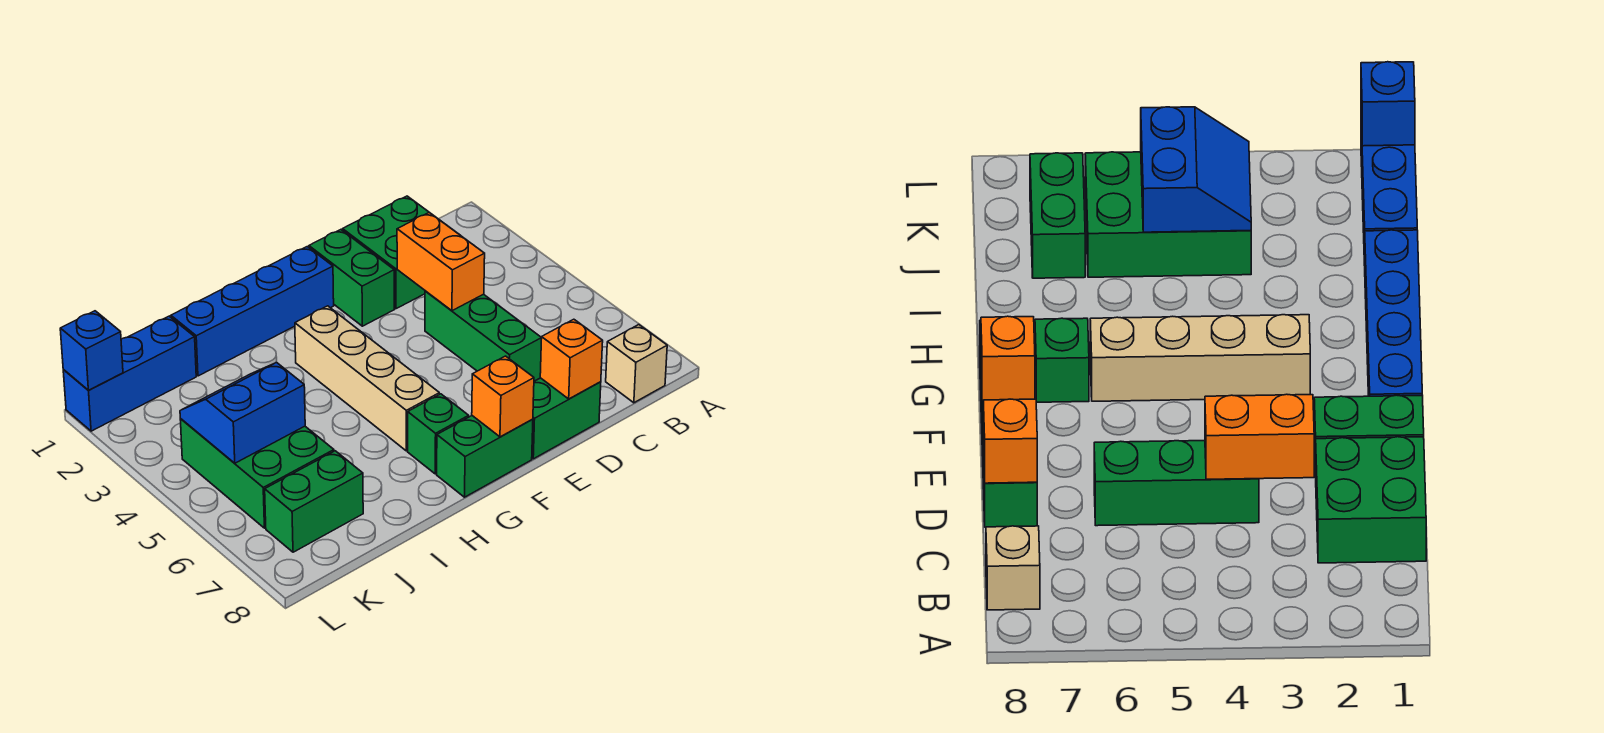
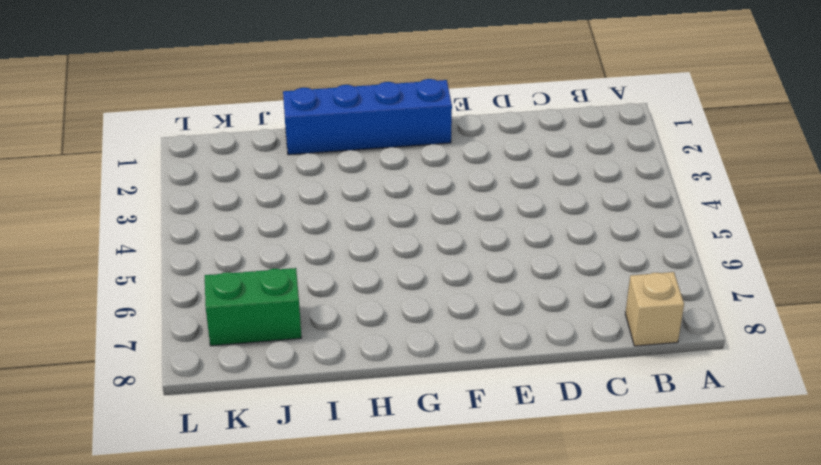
none -> green 2x2 brick [342,196,429,309]
none -> green 1x3 brick [425,291,542,381]
none -> green 1x2 brick [532,378,601,459]

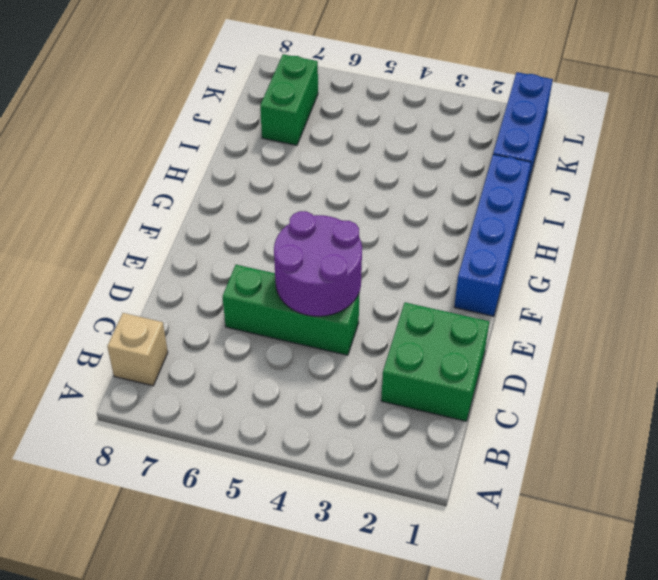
purple 2x2 round brick [274,211,362,316] -> orange 1x2 brick [397,213,485,311]
none -> green 1x2 brick [532,378,601,459]
none -> green 1x2 brick [309,230,394,326]
none -> green 1x2 brick [437,416,533,497]

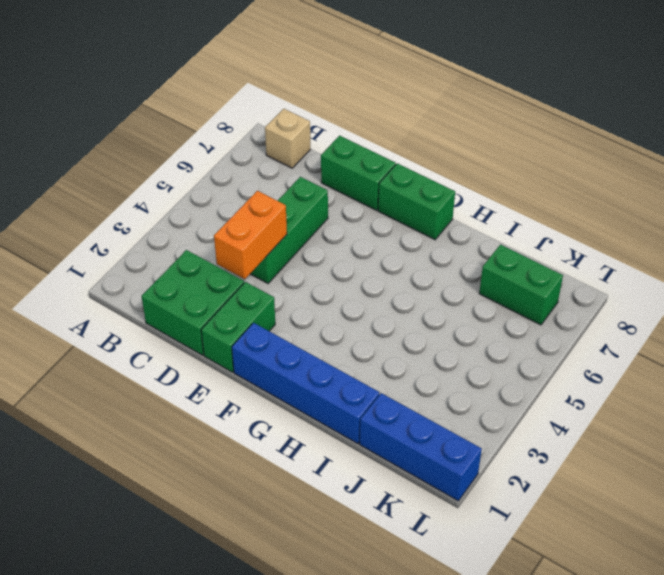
none -> tan 1x4 brick [295,306,439,451]
none -> green 1x1 brick [408,394,469,474]
none -> green 2x3 brick [180,419,334,528]

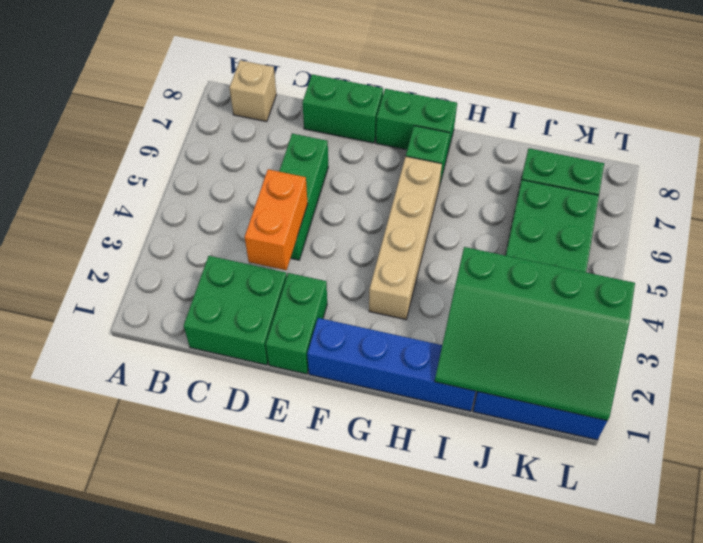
green 3x4 slope [435,247,635,421] -> blue 1x1 brick [60,311,123,390]
none -> orange 1x1 brick [540,319,603,399]
none -> orange 1x1 brick [472,356,534,437]
none -> blue 2x2 slope [180,362,305,463]

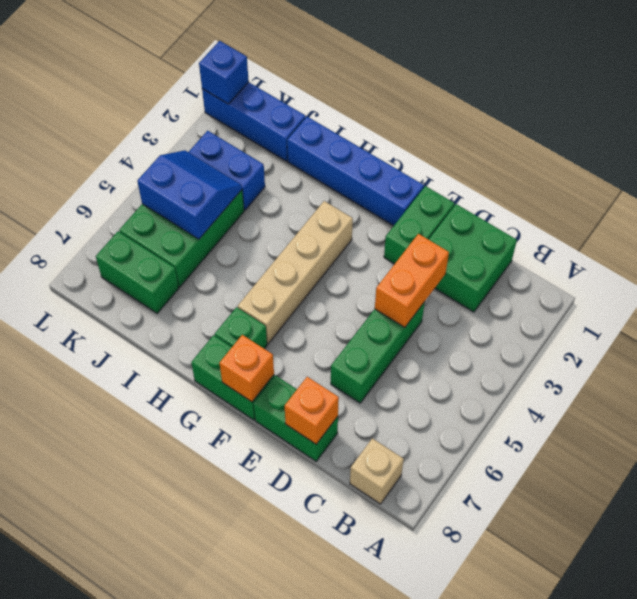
blue 1x2 brick [189,131,265,210] -> none

